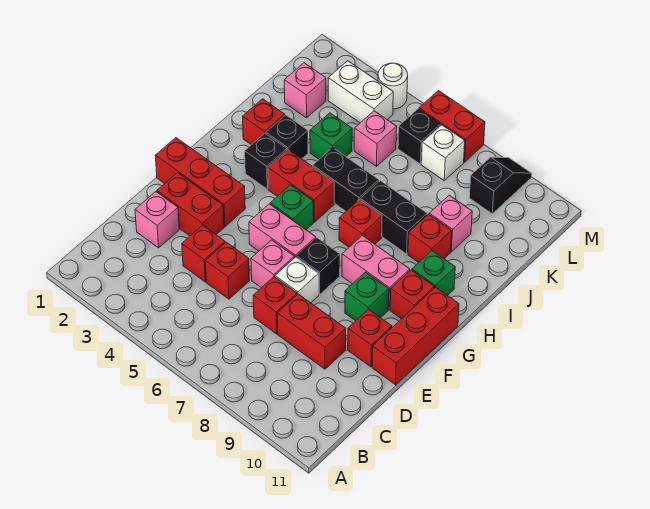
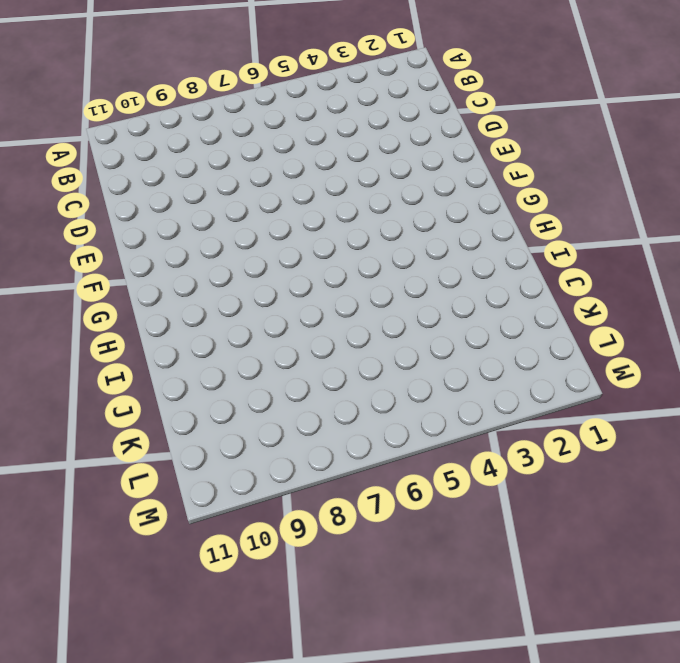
none -> pink 1x1 brick [135,192,179,248]
none -> red 1x1 brick [182,225,225,282]
none -> red 1x1 brick [206,242,250,299]
none -> red 1x1 brick [253,277,297,334]

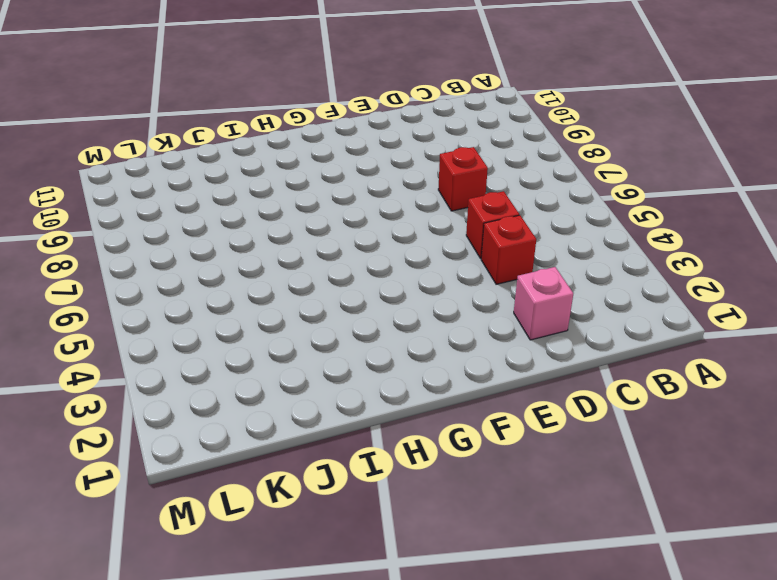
none -> red 1x2 brick [277,294,346,369]
none -> red 1x2 brick [157,173,224,236]
none -> pink 1x1 brick [251,240,294,288]
none -> white 1x1 brick [275,257,319,303]

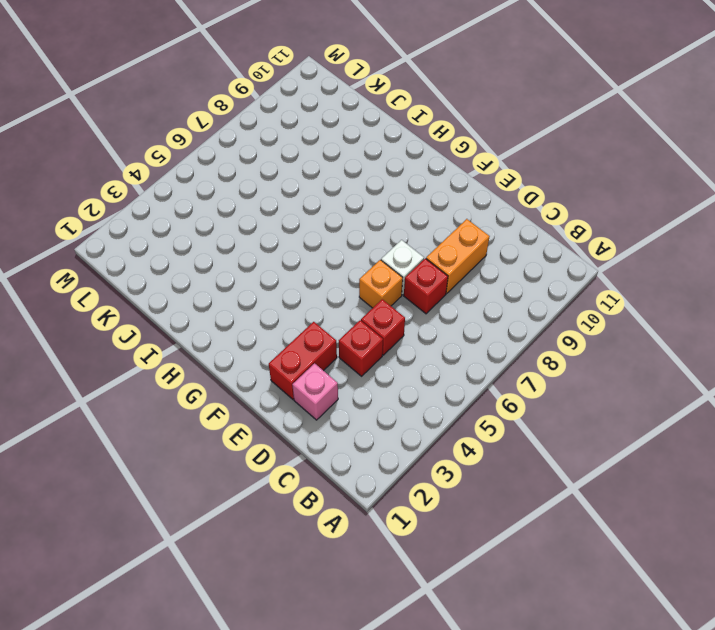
orange 1x2 brick [426,219,490,294] -> red 1x2 brick [277,294,346,369]
orange 1x1 brick [359,260,403,308] -> pink 1x1 brick [251,240,294,288]
none -> red 1x1 brick [348,309,392,367]
none -> red 1x3 brick [372,287,459,385]
none -> red 1x3 brick [155,138,245,227]
none -> pink 1x2 brick [249,204,316,258]

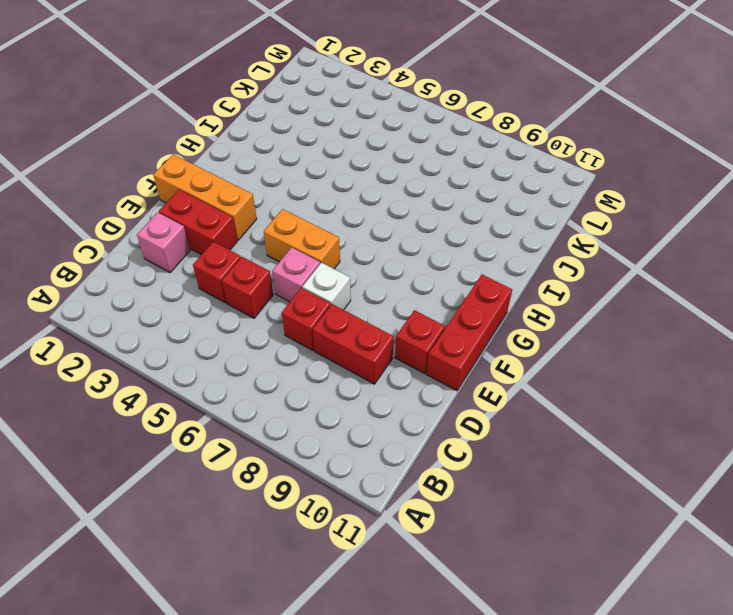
orange 1x3 brick [153,154,257,240] -> red 1x3 brick [155,138,245,227]
orange 1x2 brick [264,209,340,269] -> pink 1x2 brick [249,204,316,258]
none -> black 1x1 brick [297,238,340,295]
none -> green 1x1 brick [345,272,389,321]
none -> green 1x1 brick [270,185,313,230]
none -> pink 1x2 brick [342,236,410,310]

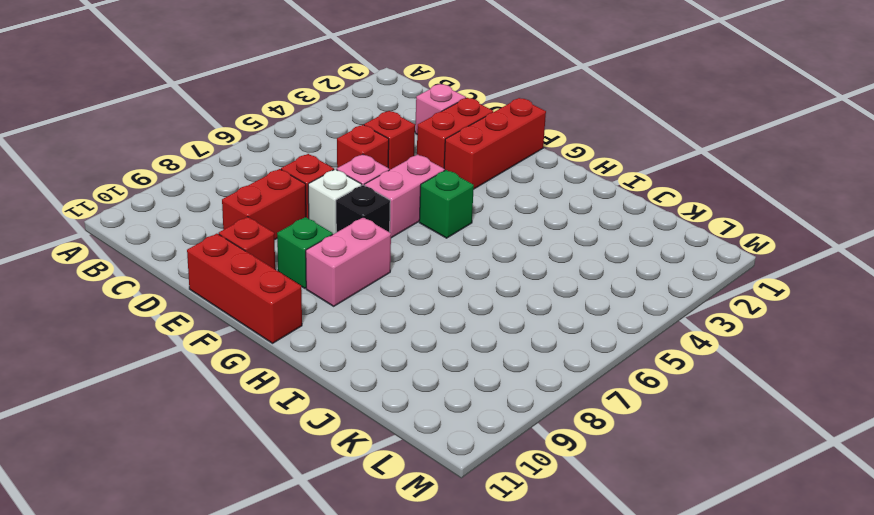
none -> red 1x1 brick [390,270,434,319]
none -> black 1x1 brick [245,133,287,189]
none -> red 1x2 brick [268,150,334,222]
none -> red 1x1 brick [339,200,382,247]

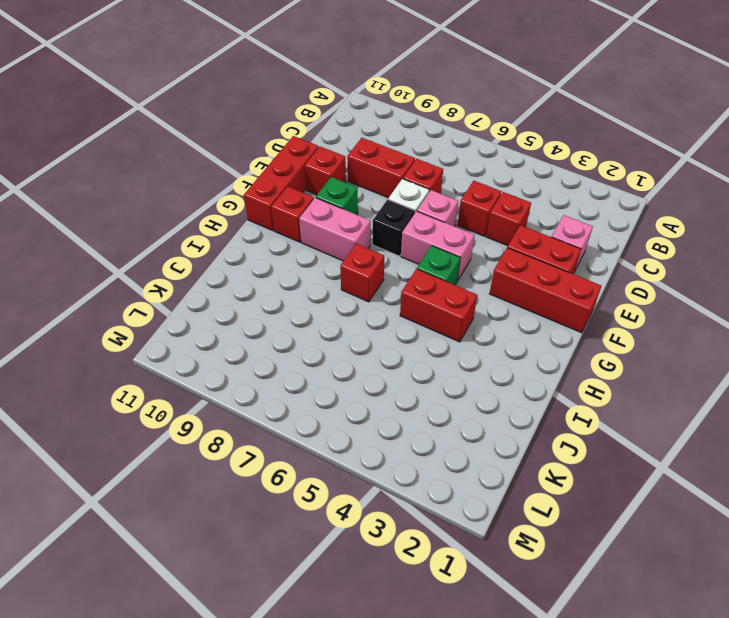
none -> black 1x1 brick [245,133,287,189]
none -> green 1x1 brick [412,251,455,296]
none -> red 1x1 brick [243,99,285,145]
none -> black 1x1 brick [266,115,308,159]

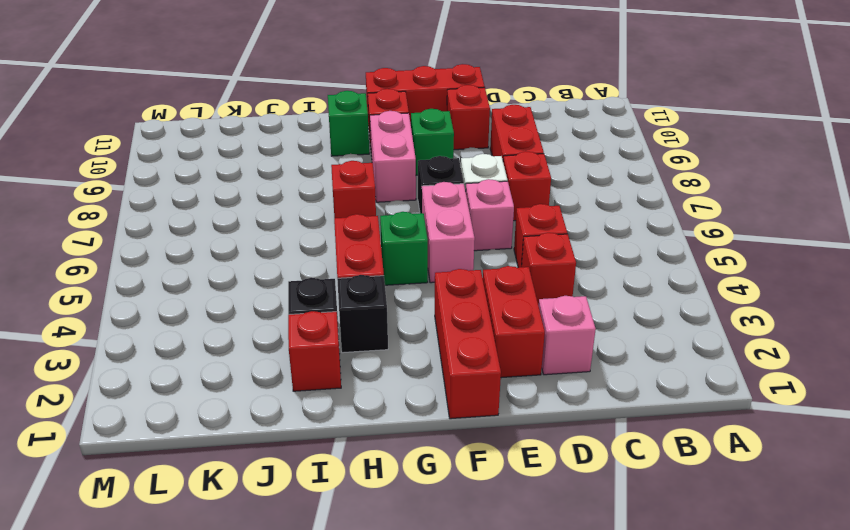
none -> black 1x2 brick [313,148,379,211]
none -> black 1x2 brick [360,181,427,254]
none -> red 1x1 brick [408,214,452,262]
none -> green 1x1 brick [310,113,352,159]

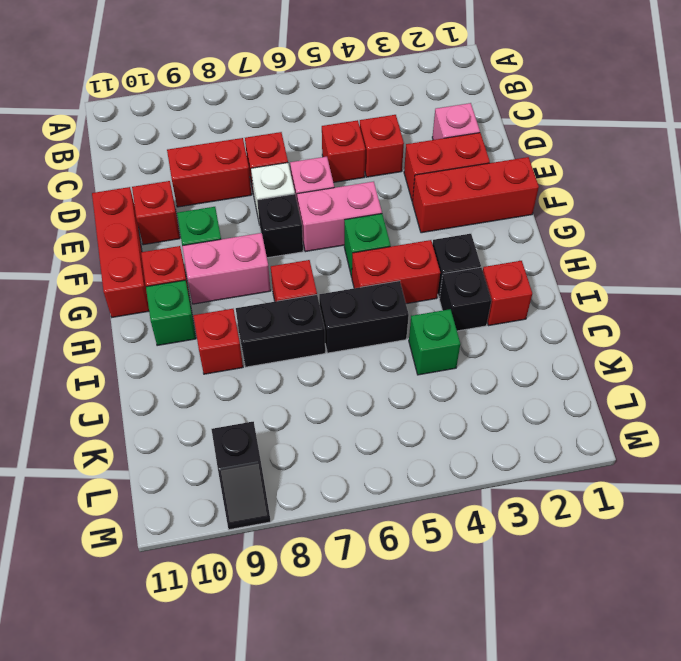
none -> pink 1x1 brick [429,195,472,252]
none -> pink 1x1 brick [284,63,326,118]
none -> pink 1x1 brick [354,111,397,166]
none -> white 1x2 brick [328,61,393,123]

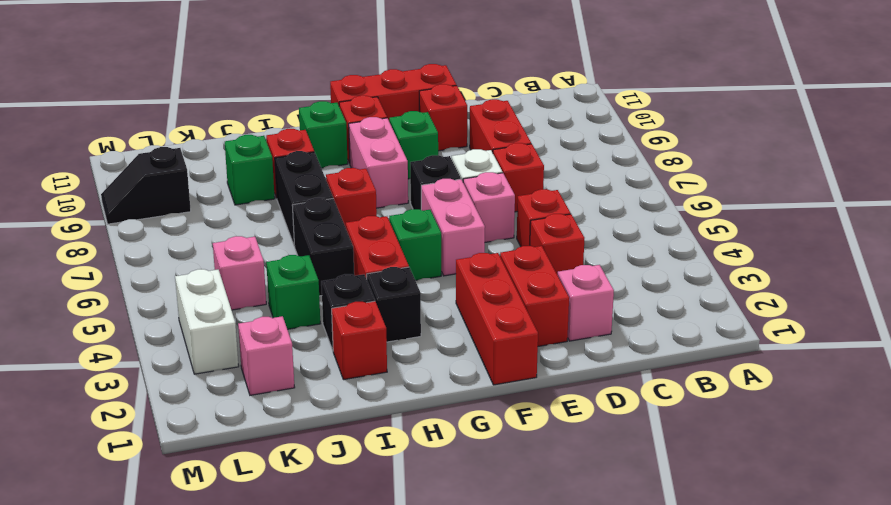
green 1x1 brick [225,135,275,205] -> pink 1x1 brick [429,195,472,252]
none -> black 1x1 brick [398,109,441,164]
none -> white 1x1 brick [422,125,465,180]
none -> white 1x1 round brick [378,63,408,109]
none -> red 1x2 brick [419,91,485,162]

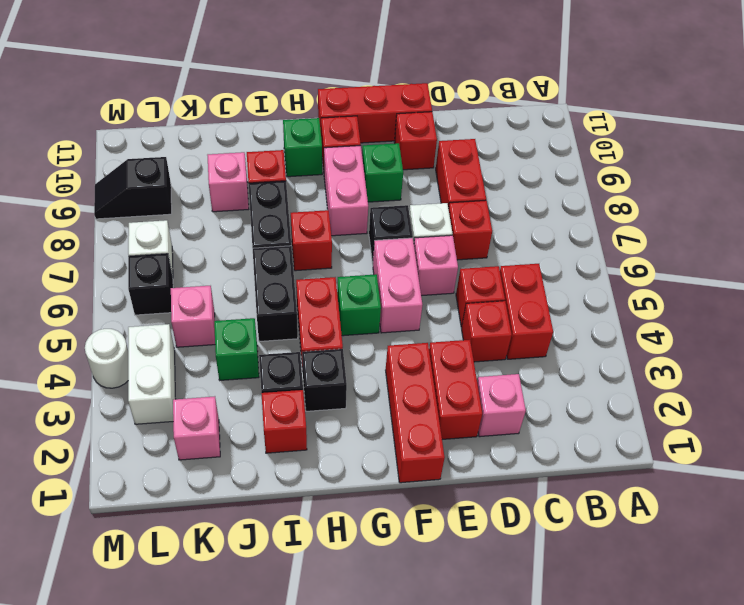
red 1x2 brick [500,264,553,359] -> red 1x2 brick moved to [419,91,485,162]

